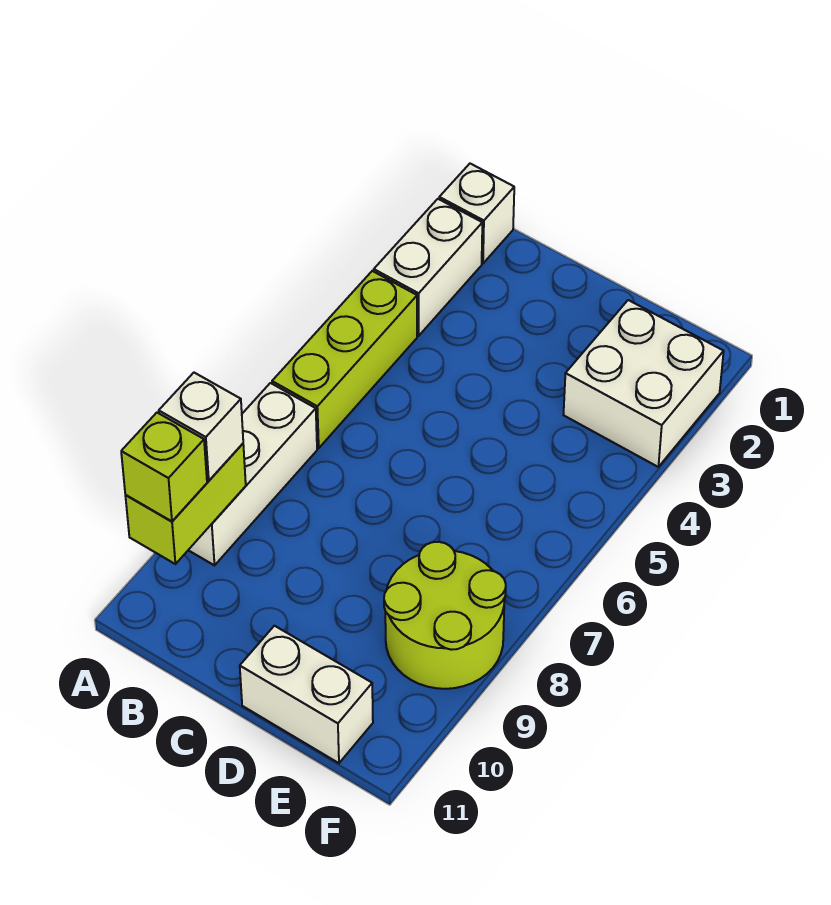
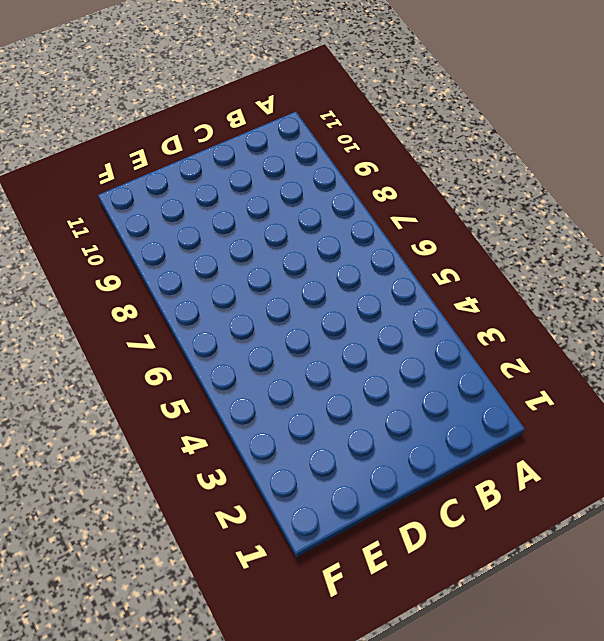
none -> white 1x1 brick [439,164,514,263]
none -> white 1x2 brick [374,199,482,336]

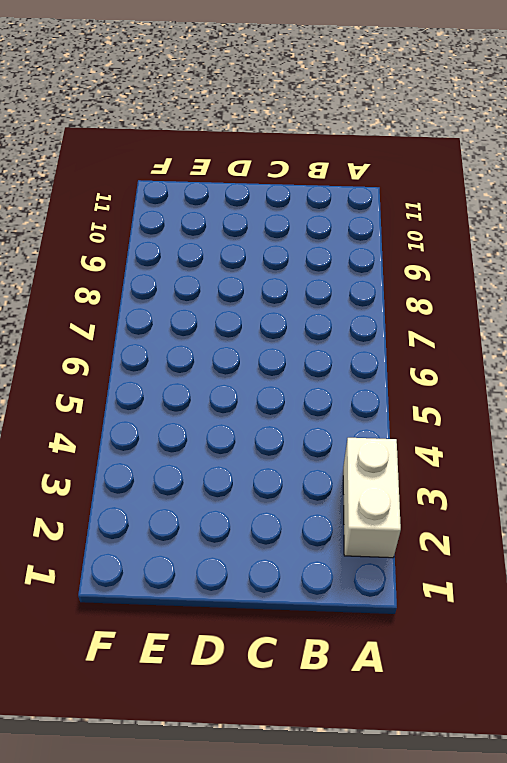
none -> white 1x1 brick [439,164,514,263]
none -> lime 1x3 brick [272,271,417,448]

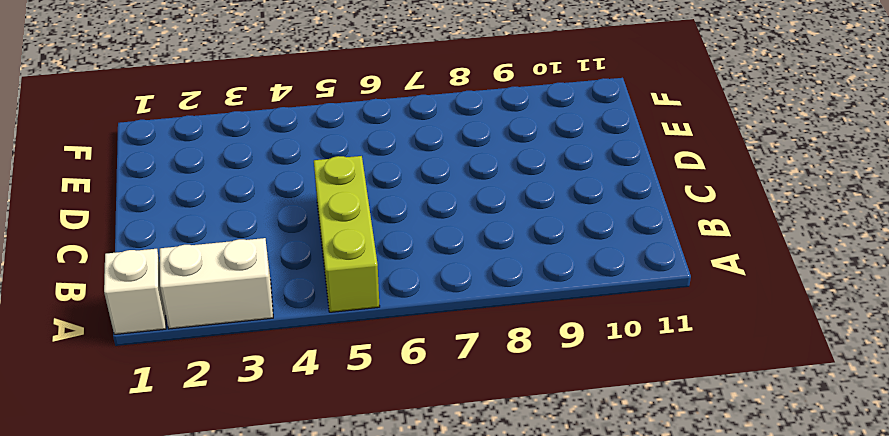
lime 1x3 brick [314,156,380,312] -> lime 1x3 brick turned to [272,271,417,448]
none -> white 1x3 brick [189,383,317,565]
none -> white 1x2 brick [240,626,373,763]

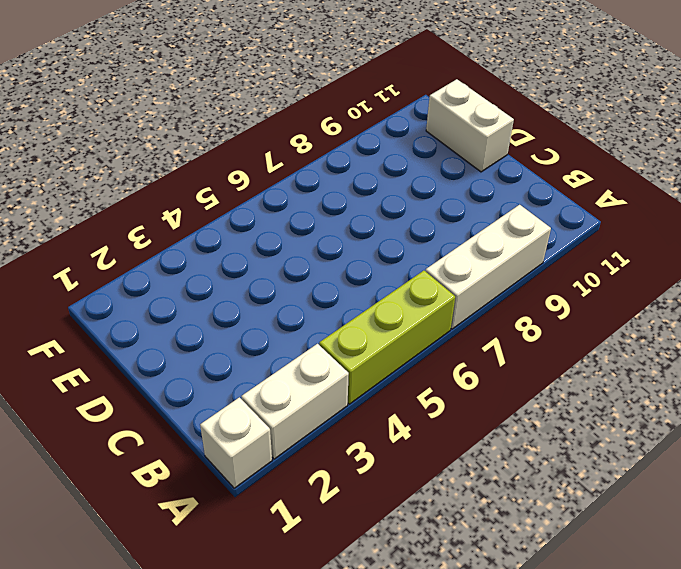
none -> white 2x2 brick [564,300,724,467]
none -> lime 2x2 round brick [384,542,506,689]

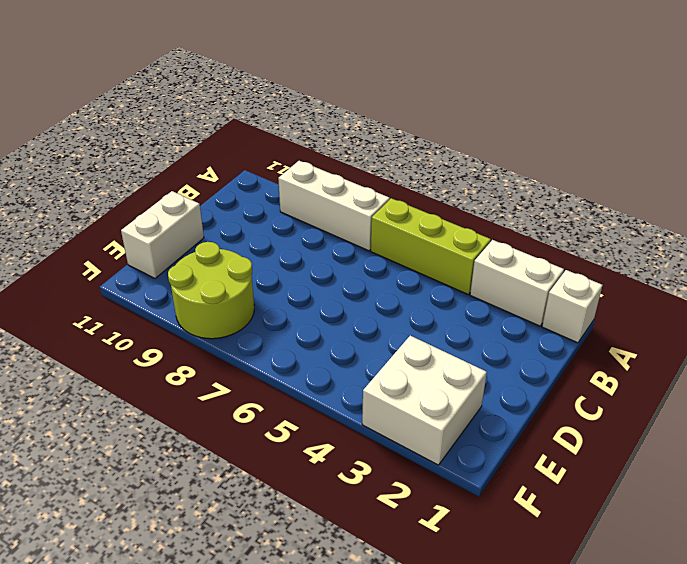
none -> lime 1x2 brick [125,444,246,564]
none -> white 1x1 brick [159,373,243,481]

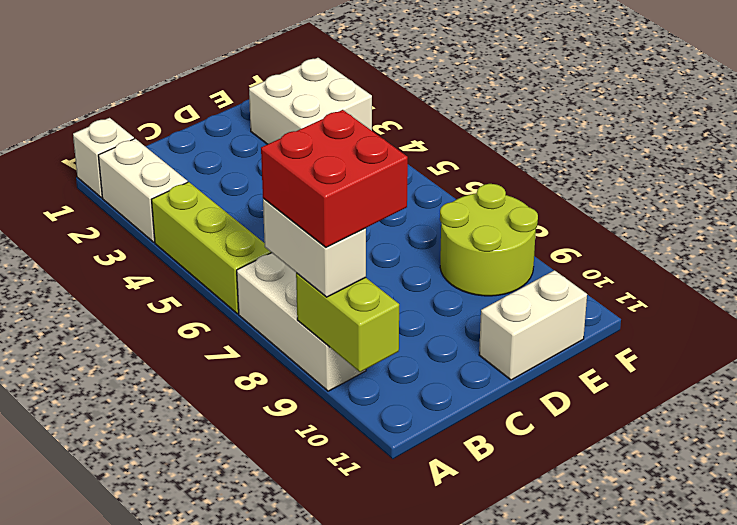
white 1x2 brick [263,198,366,297] -> white 1x1 brick [159,373,243,481]
red 2x2 brick [261,110,408,247] -> none
none -> lime 1x1 brick [121,413,207,522]

